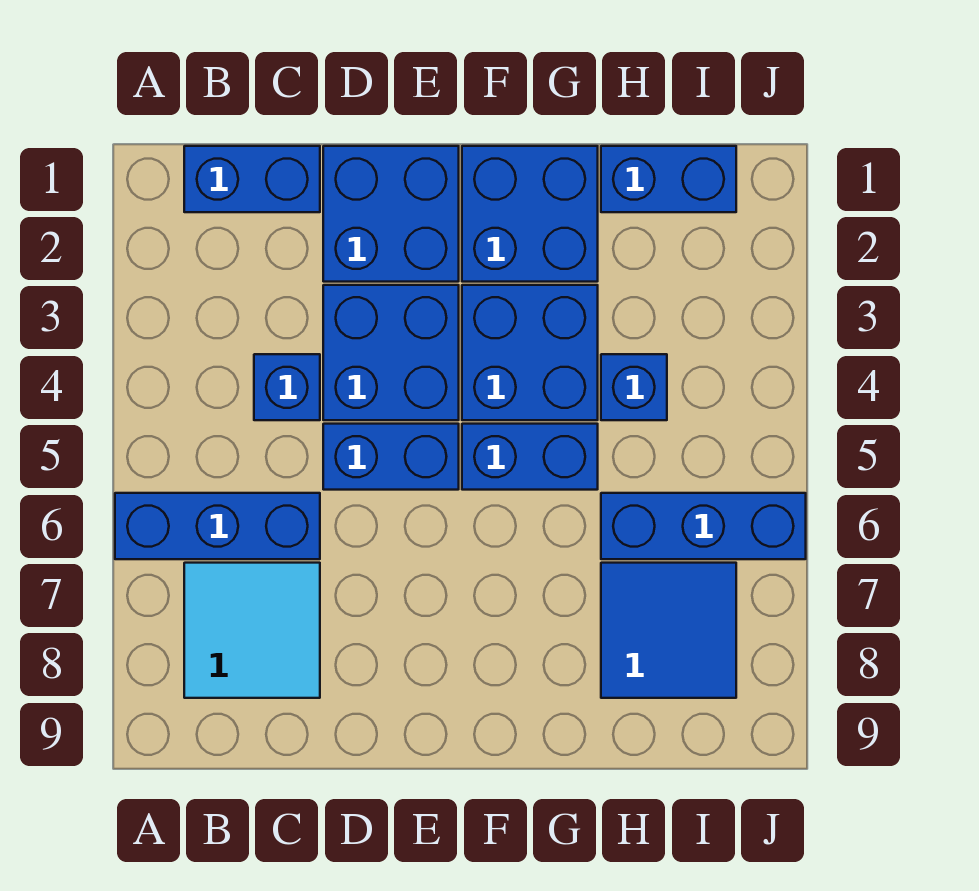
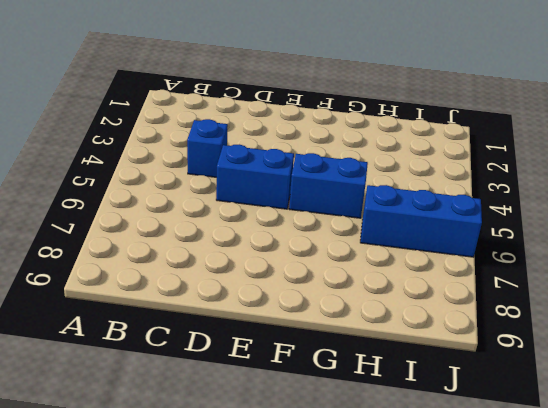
none -> blue 1x3 brick [115,493,320,559]
none -> blue 1x2 brick [184,146,320,212]
none -> cyan 2x2 tile [184,563,320,698]

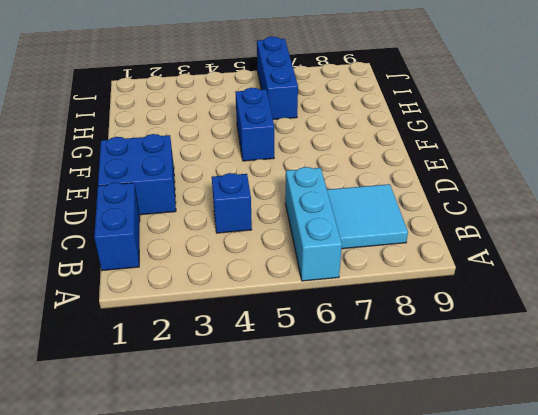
cyan 1x3 brick [285,167,342,281] -> blue 1x3 brick [115,493,320,559]
none -> blue 2x2 brick [323,285,459,420]
none -> blue 1x2 brick [323,424,459,490]
none -> blue 2x2 brick [462,146,598,282]

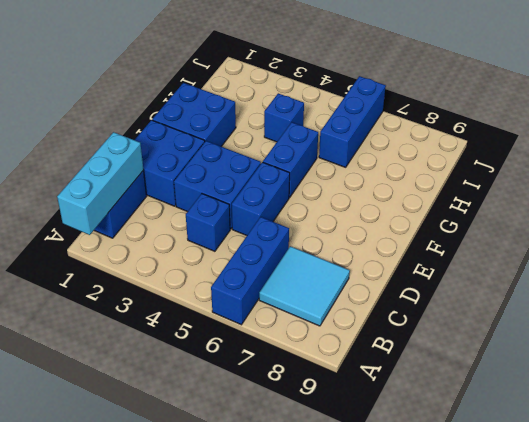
cyan 1x3 brick [57,132,144,235] -> none
none -> blue 2x2 brick [462,285,598,420]
none -> blue 1x2 brick [601,146,736,212]
none -> blue 2x2 tile [601,563,736,698]

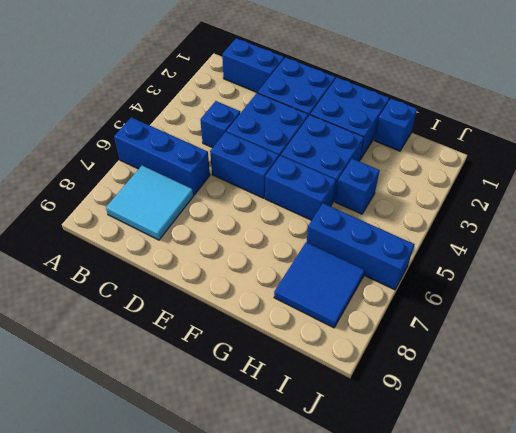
blue 1x1 brick [374,99,417,151] -> blue 1x2 brick [601,146,736,212]

